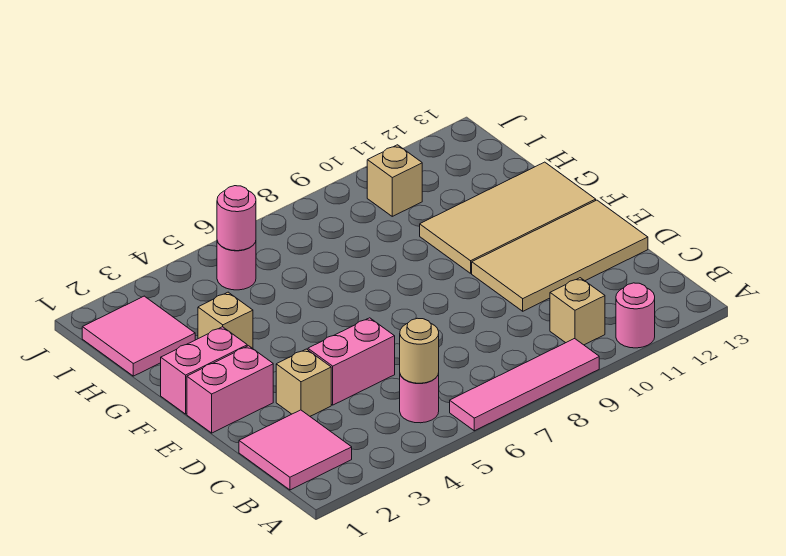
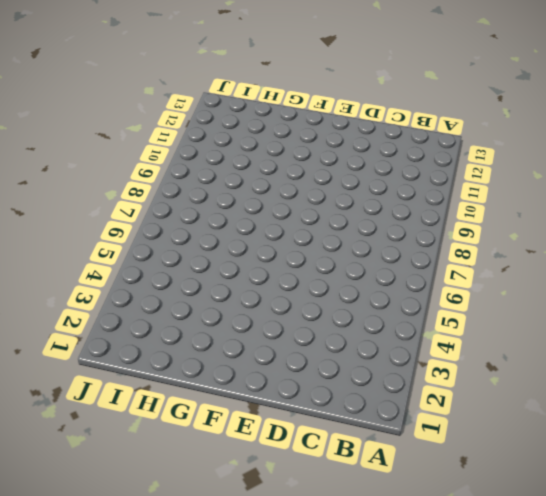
none -> pink 1x4 tile [450,339,599,431]
none -> pink 1x1 round brick [616,283,655,348]
none -> pink 2x2 tile [239,410,352,490]

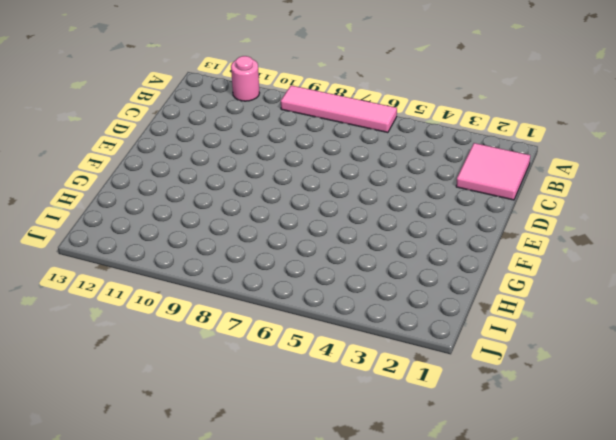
none -> pink 1x1 round brick [400,373,439,423]
none -> tan 1x1 brick [550,278,605,345]
none -> tan 1x1 brick [276,349,331,416]

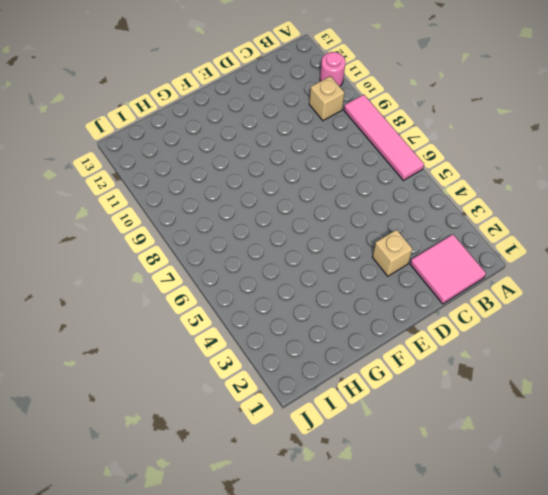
none -> pink 1x1 round brick [400,373,439,423]
none -> pink 1x2 brick [308,318,395,405]
none -> tan 2x4 tile [472,200,648,311]

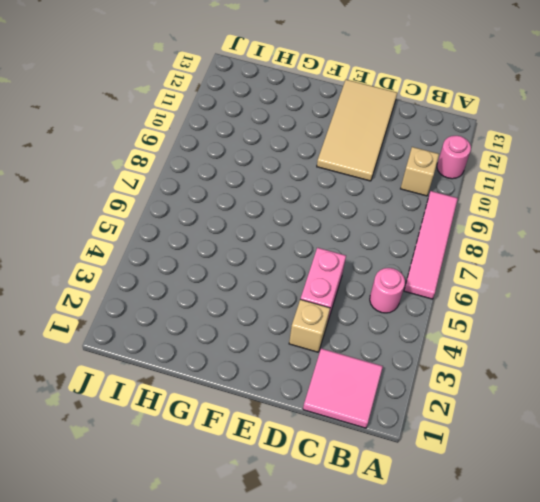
none -> pink 1x2 brick [187,346,273,433]
none -> pink 1x2 brick [161,327,247,414]
none -> tan 2x4 tile [420,162,596,273]

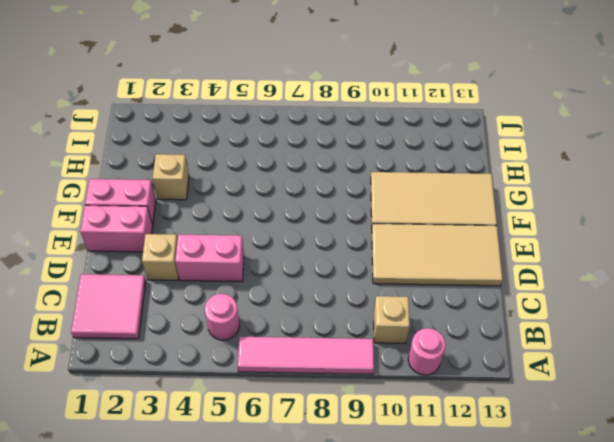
none -> pink 2x2 tile [82,296,195,376]
none -> pink 1x1 round brick [217,241,256,290]
none -> tan 1x1 brick [367,145,422,216]

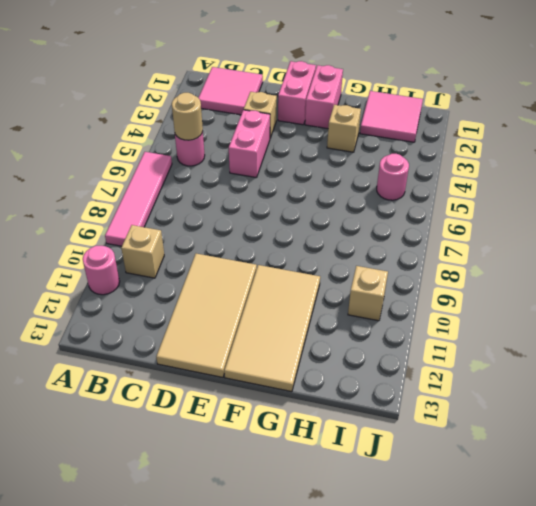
none -> pink 1x1 round brick [217,186,256,251]

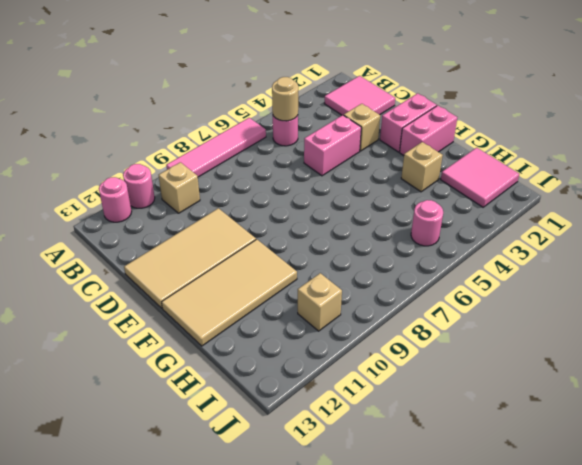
pink 1x1 round brick [99,177,132,222] -> pink 1x1 round brick moved to [217,186,256,251]

